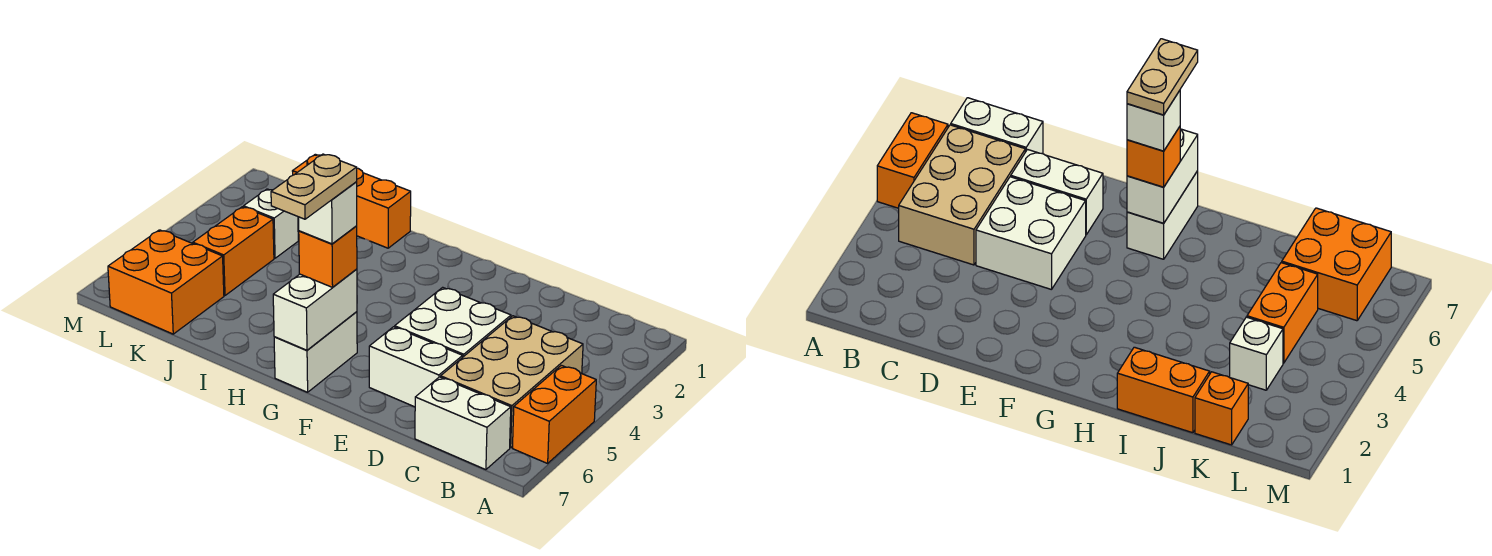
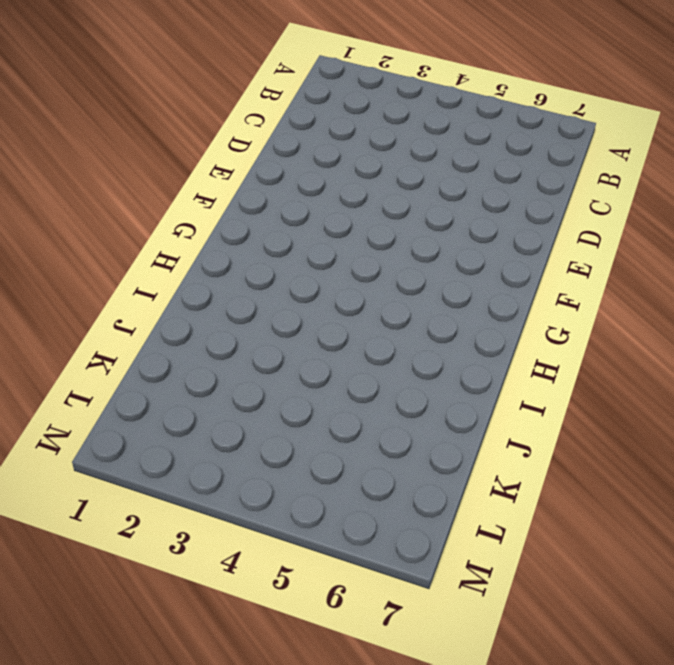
none -> orange 1x2 brick [513,365,596,463]
none -> tan 2x3 brick [441,316,583,448]
none -> white 1x2 brick [415,377,511,470]

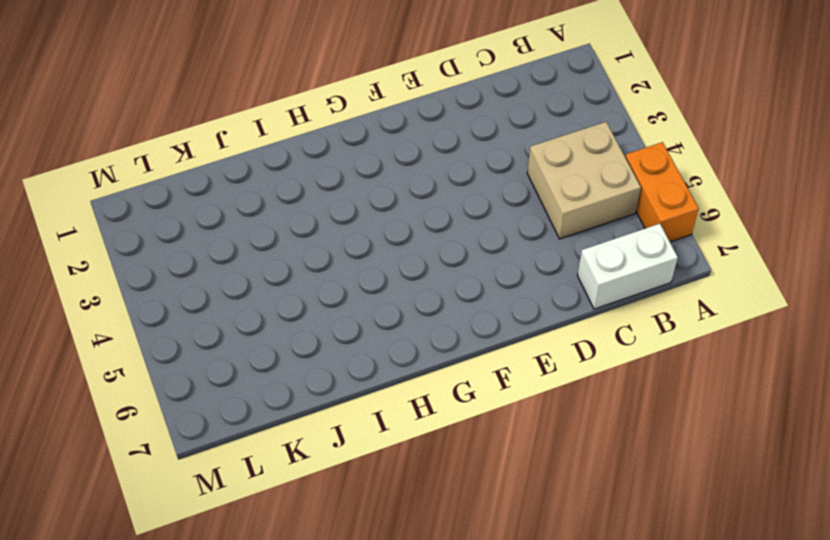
tan 2x2 brick [527,122,641,239] -> tan 2x3 brick [441,316,583,448]
none -> white 2x2 brick [395,287,511,357]
none -> white 1x2 brick [369,327,463,407]
none -> white 1x2 brick [274,312,357,392]

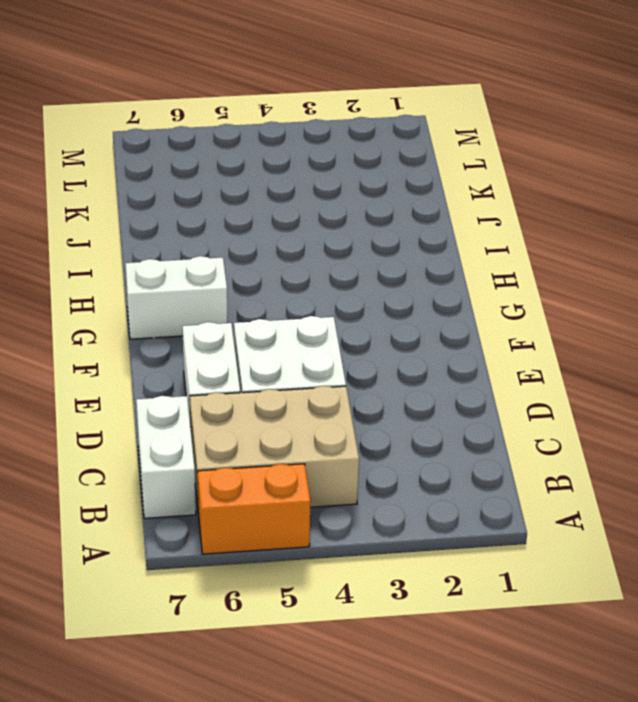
none -> orange 1x2 brick [357,168,411,248]
none -> orange 1x1 brick [1195,372,1248,445]
none -> white 1x1 brick [244,189,298,258]

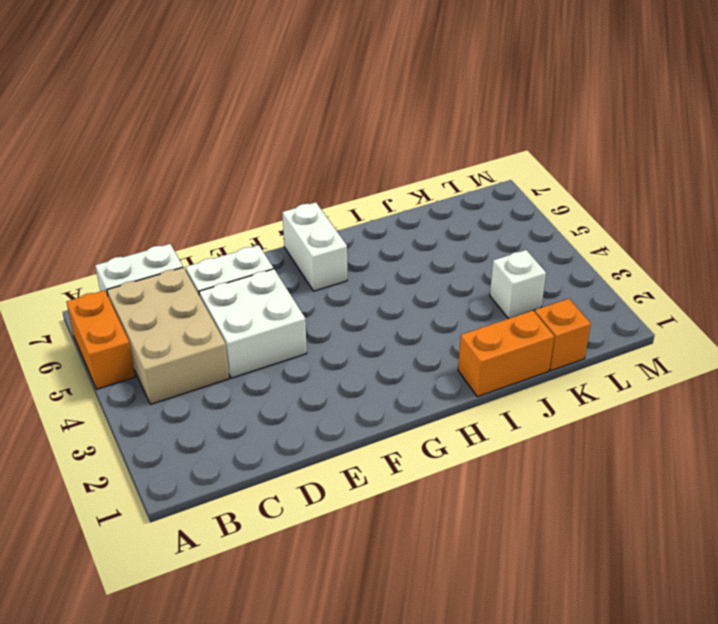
none -> orange 1x2 brick [193,207,274,296]
none -> orange 2x2 brick [108,230,224,334]
none -> white 1x2 brick [273,269,357,350]

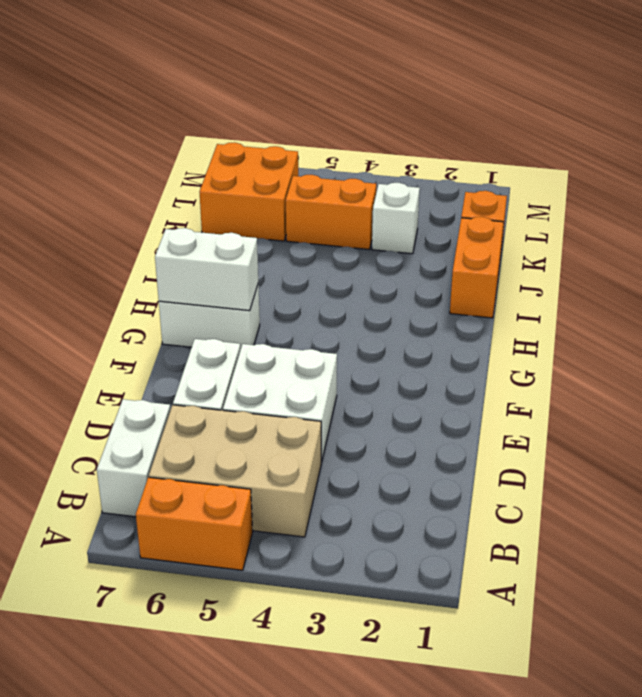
none -> orange 1x1 brick [299,226,357,287]
none -> white 1x1 brick [299,182,357,244]
none -> tan 1x2 plate [271,154,357,219]

